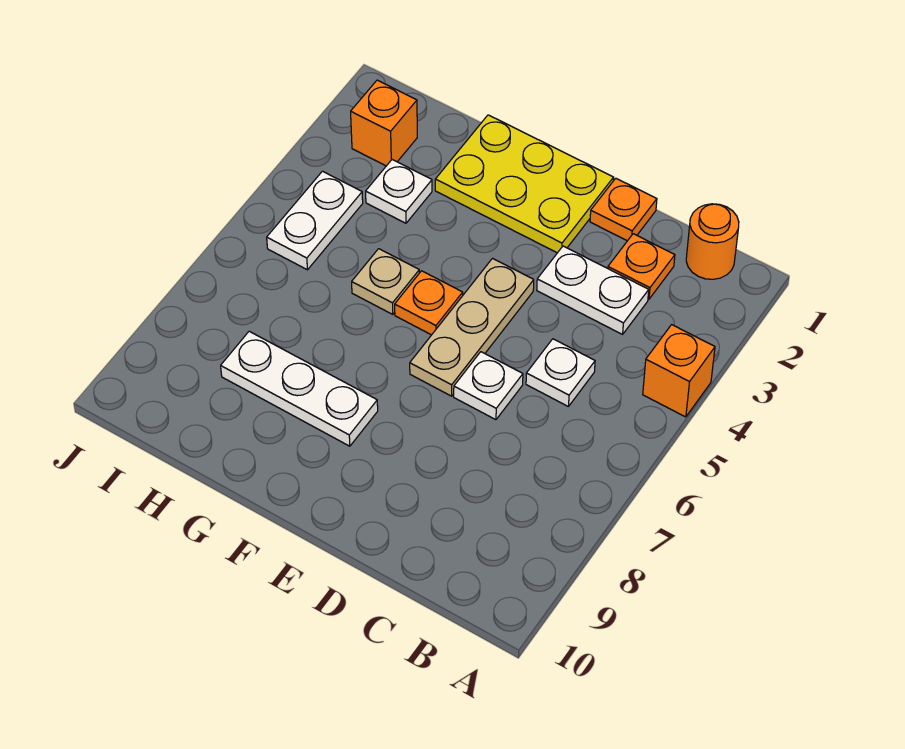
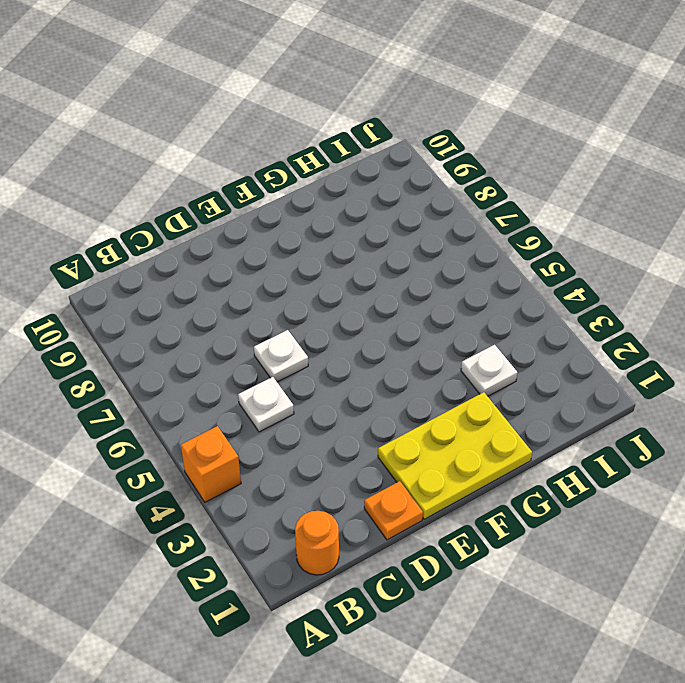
none -> orange 1x1 plate [608,234,675,299]
none -> white 1x2 plate [537,246,649,334]
none -> tan 1x3 plate [410,258,534,396]

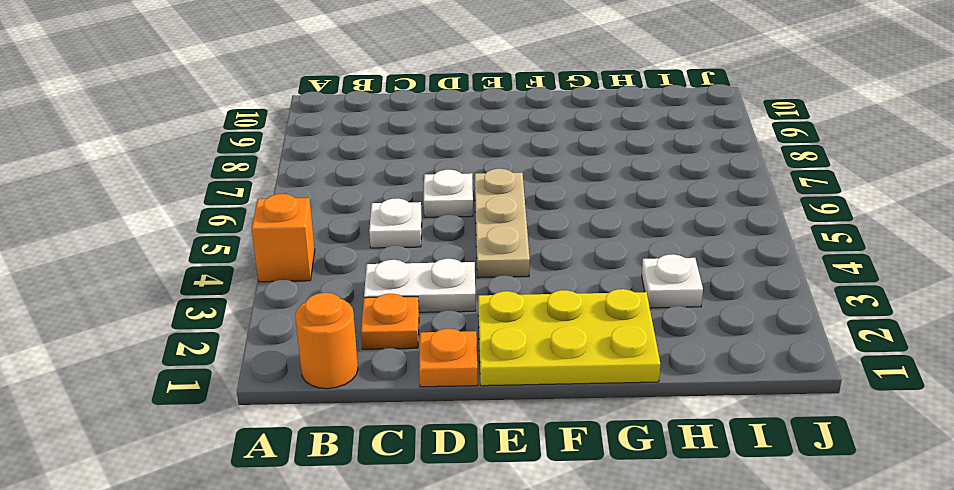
none -> orange 1x1 plate [395,271,463,335]
none -> white 1x3 plate [221,331,378,446]
none -> tan 1x1 plate [352,249,419,315]

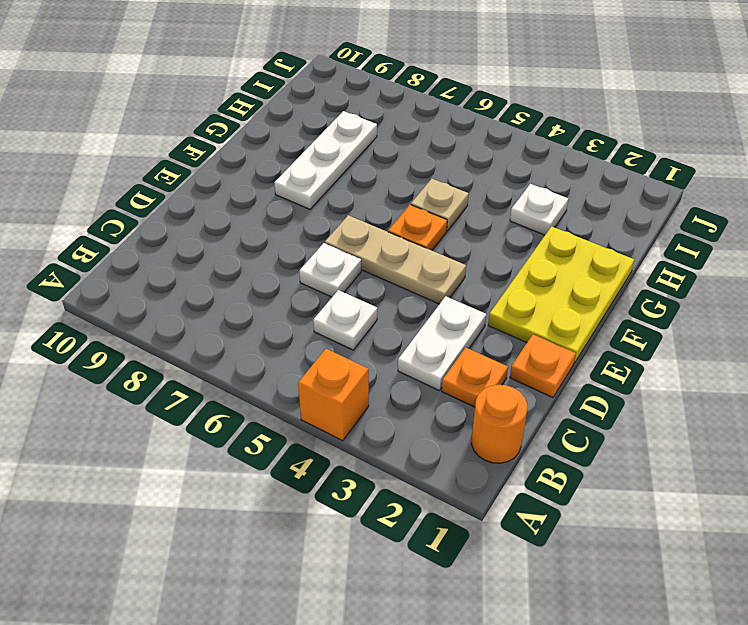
none -> orange 1x1 brick [351,80,417,166]
none -> white 1x2 plate [267,171,363,270]

